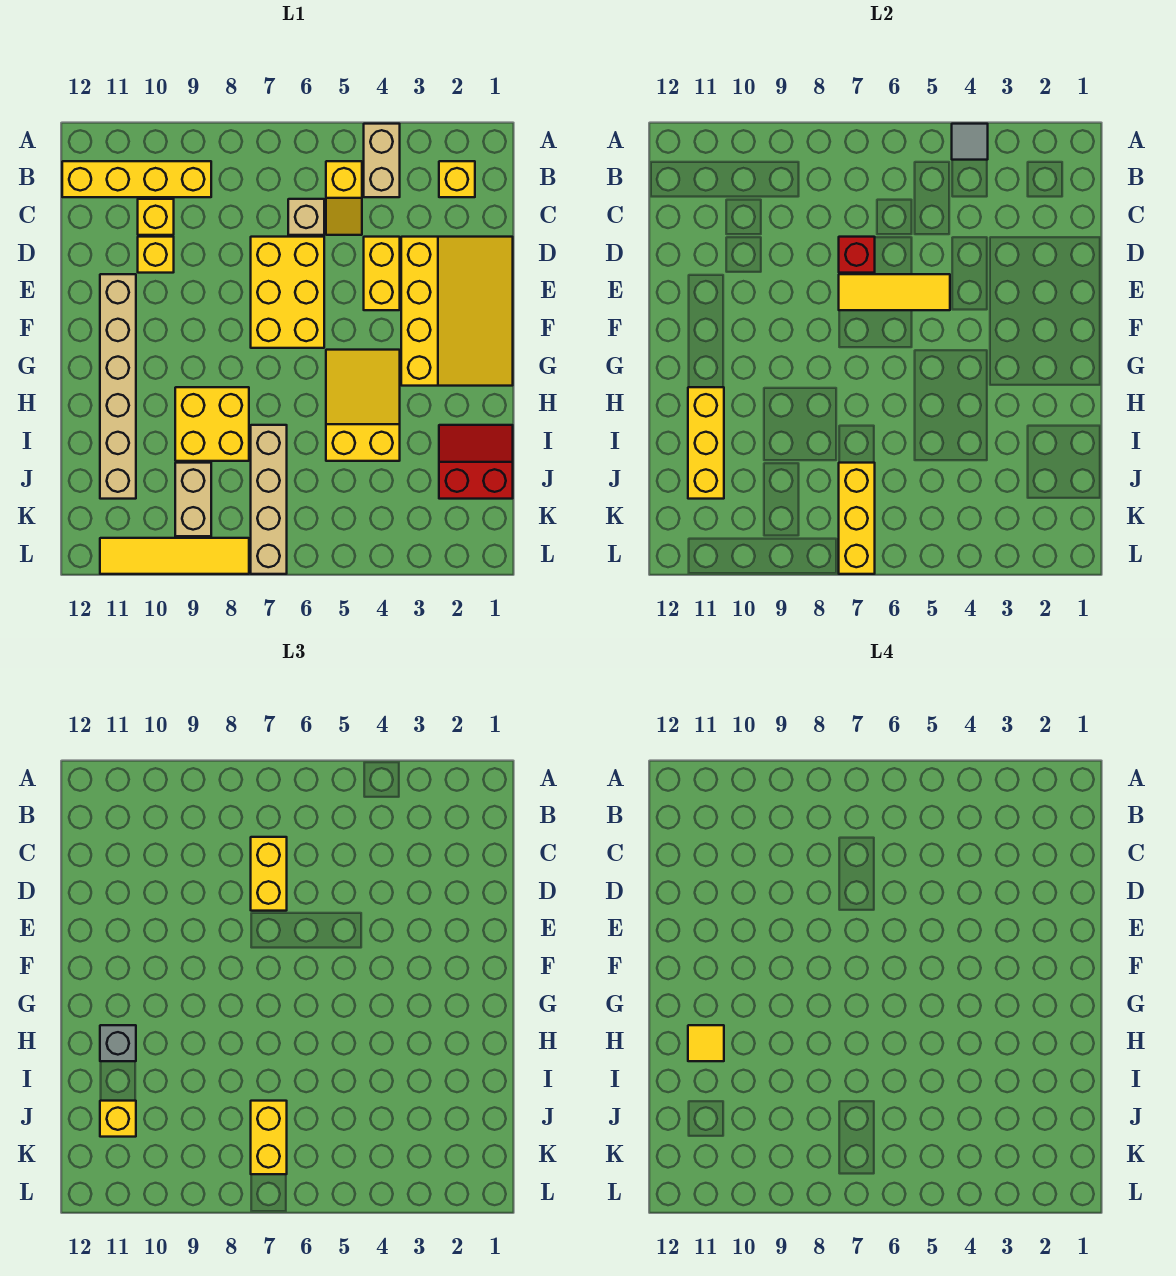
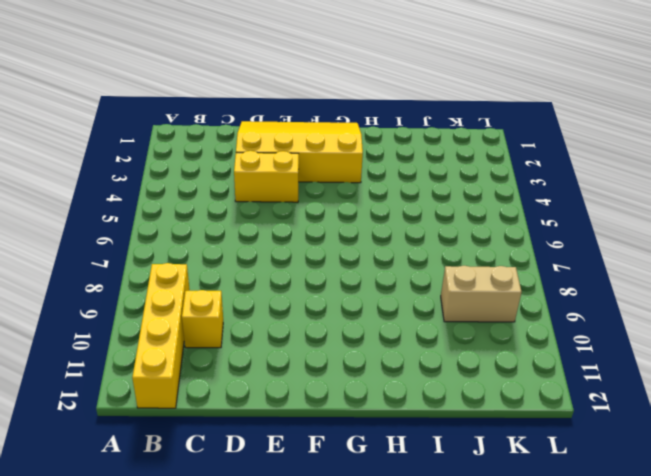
none -> tan 1x2 brick [364,124,400,197]
none -> yellow 1x1 brick [439,161,475,197]
none -> yellow 1x2 slope [326,161,362,235]

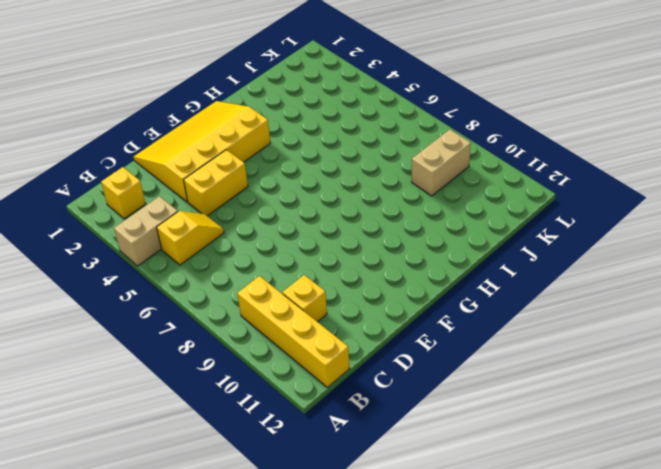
none -> tan 1x1 brick [288,199,324,235]
none -> yellow 2x3 brick [251,237,324,348]
none -> yellow 1x1 brick [138,237,174,273]

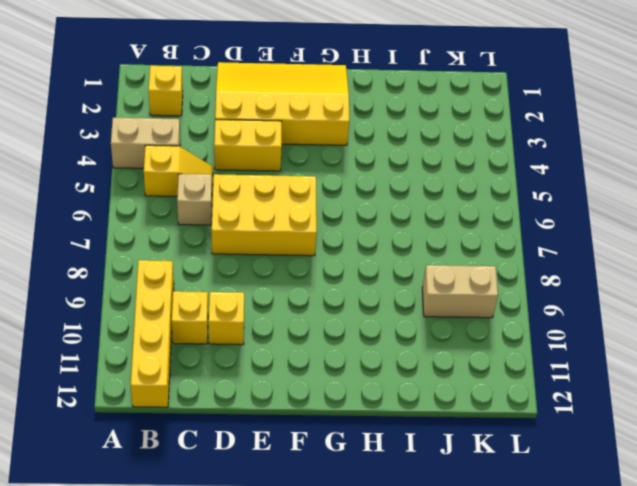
none -> tan 1x6 brick [100,274,136,499]
none -> yellow 2x3 slope [326,350,400,461]
none -> yellow 2x2 brick [175,387,249,461]

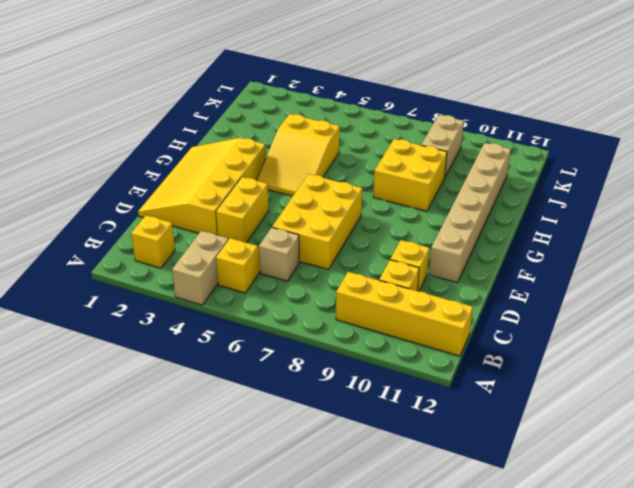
none -> red 2x2 slope [439,425,513,499]
none -> tan 1x4 brick [251,425,287,574]
none -> yellow 1x4 tile [100,538,249,574]

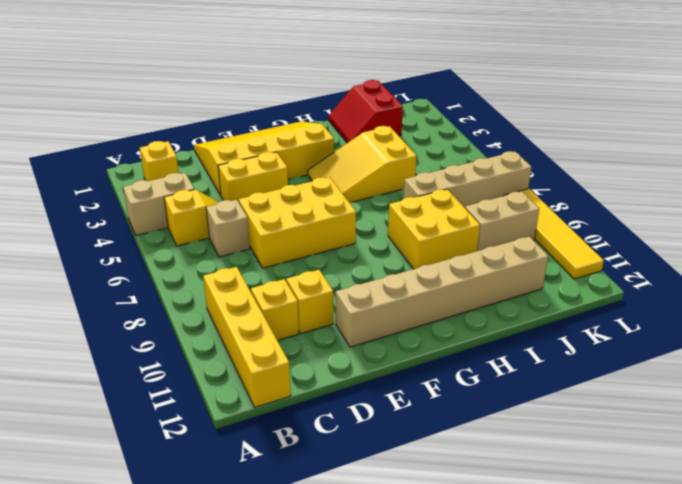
none -> grey 1x1 tile [952,124,988,160]
none -> red 1x1 brick [839,237,875,273]
none -> yellow 1x3 tile [839,274,950,310]

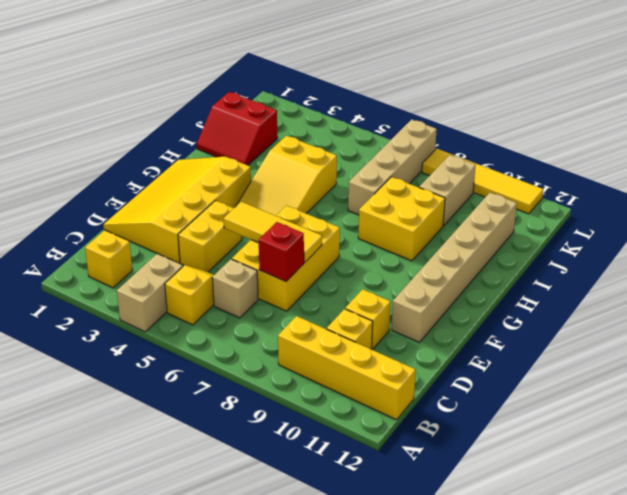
none -> grey 1x1 tile [952,124,988,160]
none -> yellow 1x3 brick [688,387,724,499]
none -> yellow 1x3 brick [839,463,875,574]

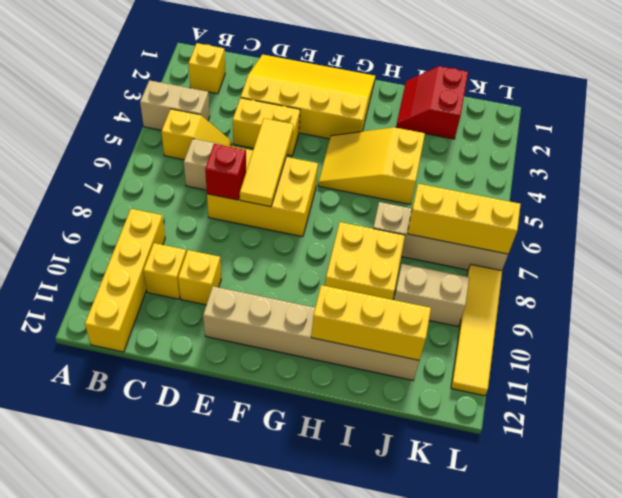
none -> grey 1x1 tile [952,124,988,160]
none -> yellow 1x2 brick [251,837,287,911]
none -> grey 1x1 brick [100,1025,136,1061]

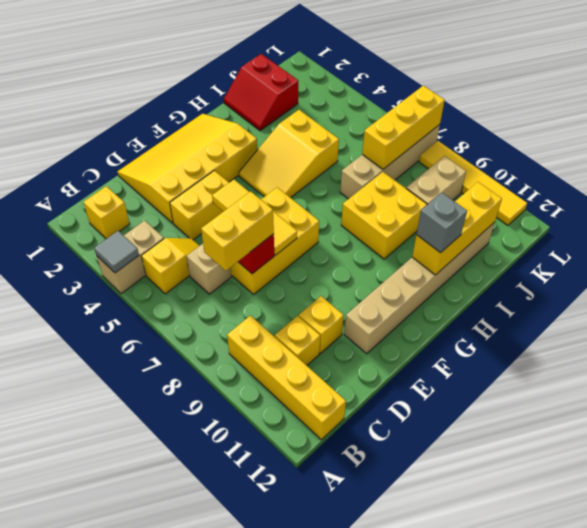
none -> yellow 1x2 brick [251,1101,287,1174]
none -> yellow 1x1 brick [100,1101,136,1137]
none -> yellow 1x1 tile [688,1025,724,1061]

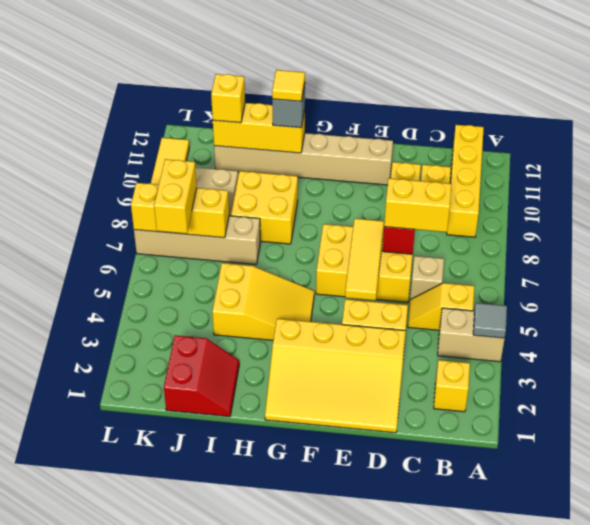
yellow 1x2 brick [154,159,197,234] -> yellow 1x2 brick turned to [251,1101,287,1174]

